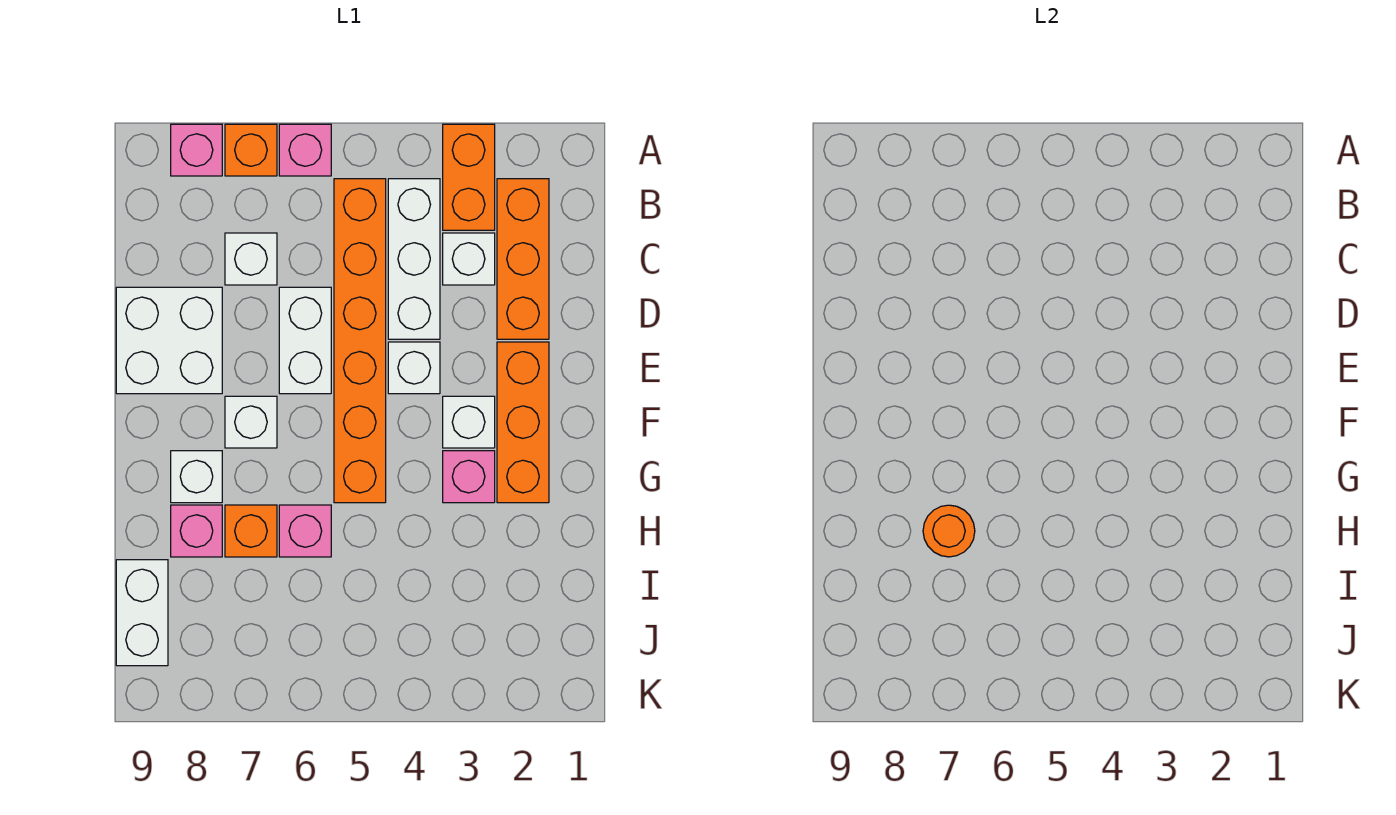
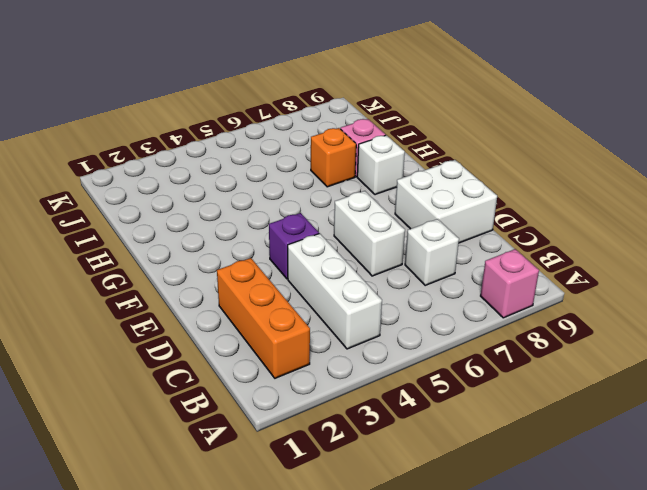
purple 1x1 brick [269,213,319,279] -> white 1x1 brick [388,342,440,394]
none -> orange 1x2 brick [443,124,495,230]
none -> pink 1x1 brick [279,124,331,176]
none -> orange 1x1 brick [225,124,277,176]

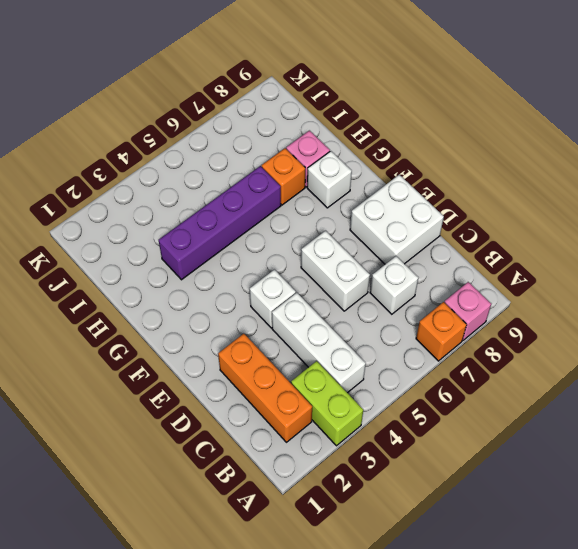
lime 1x2 brick [291,361,363,446] -> orange 1x2 brick [443,124,495,230]
purple 1x4 brick [159,166,281,280] -> pink 1x1 brick [279,505,331,557]
none -> pink 1x1 brick [279,124,331,176]
none -> orange 1x6 brick [334,179,386,503]
none -> white 1x1 brick [443,233,495,285]

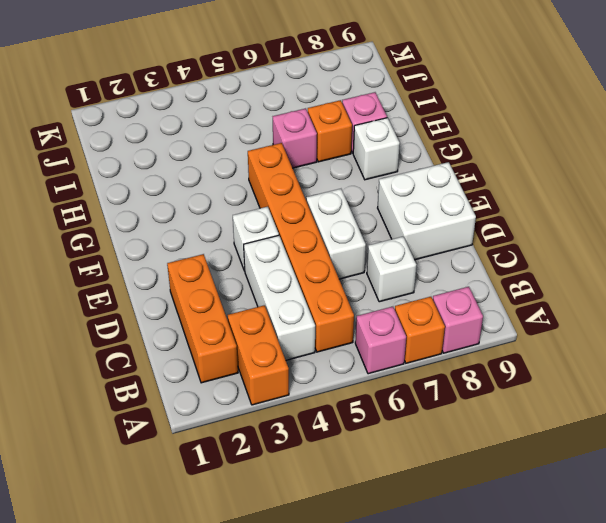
none -> white 1x1 brick [443,233,495,285]
none -> orange 1x3 brick [497,342,549,503]
none -> white 1x1 brick [443,396,495,448]

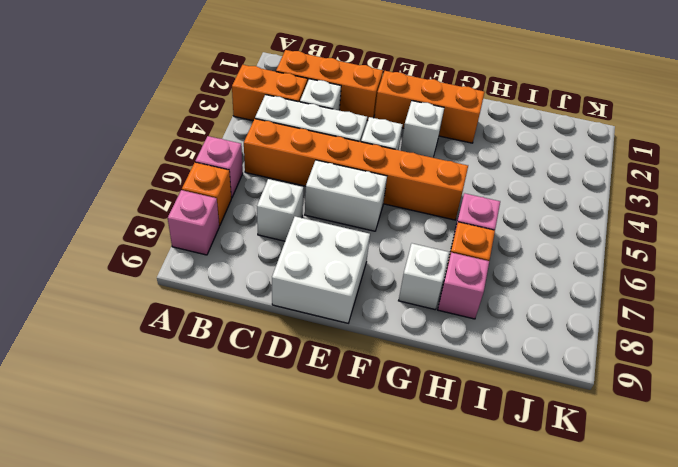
none -> white 1x1 brick [225,396,277,448]
none -> pink 1x1 brick [443,451,495,503]
none -> white 1x2 brick [116,560,168,666]

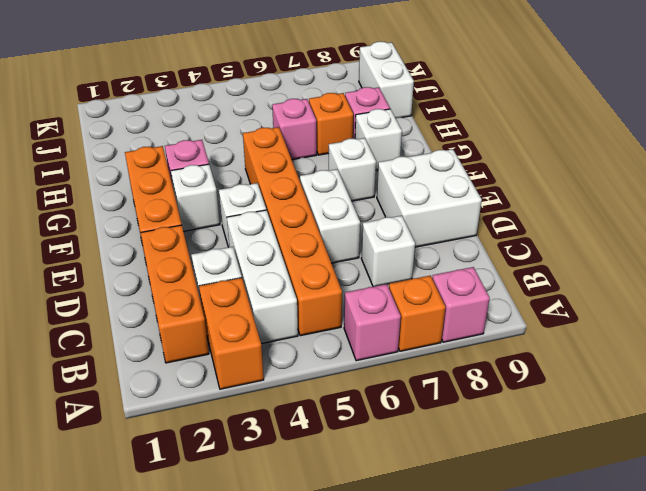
none -> orange 1x1 round brick [923,505,975,557]

